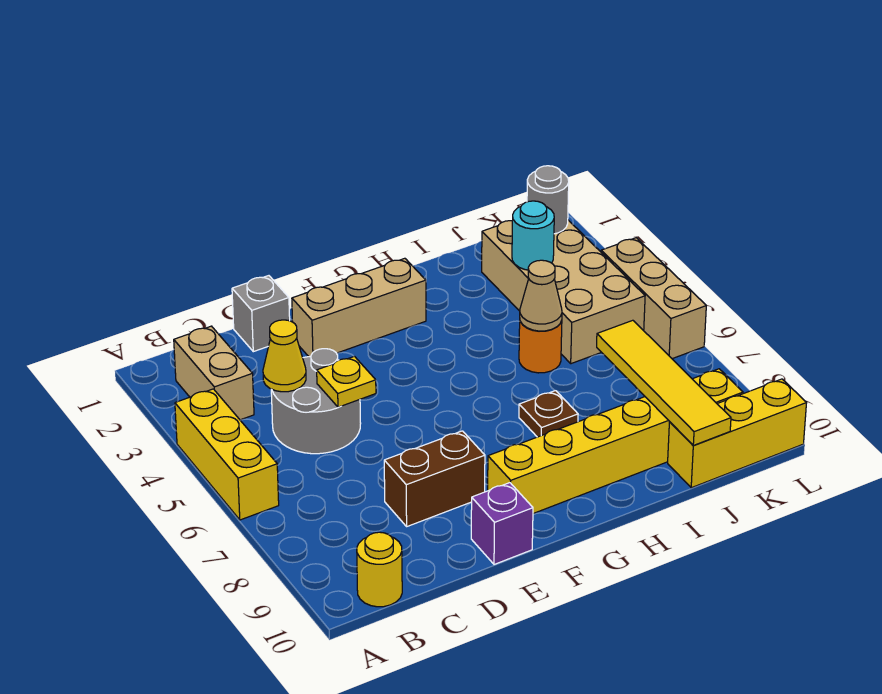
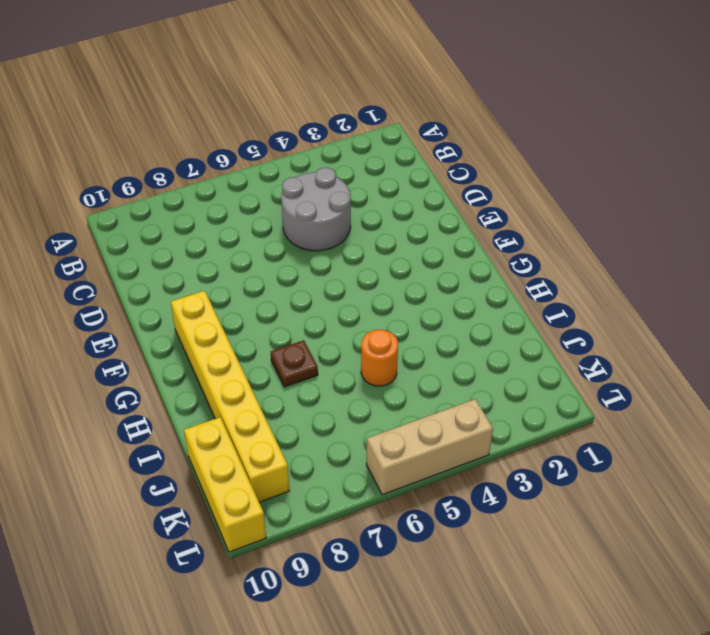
none -> yellow 1x3 brick [175,389,279,520]
none -> tan 1x2 brick [174,326,254,420]
none -> yellow 1x1 round brick [357,532,402,607]

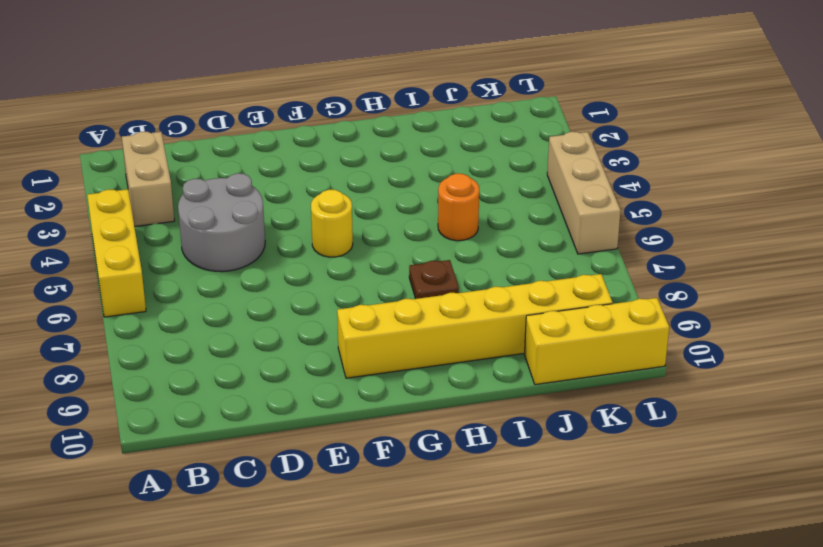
yellow 1x1 round brick [311,190,353,257] -> yellow 1x1 round brick moved to [357,532,402,607]
none -> grey 1x1 brick [232,276,290,352]
none -> brown 1x2 brick [384,431,485,526]
none -> tan 1x3 brick [292,258,426,357]

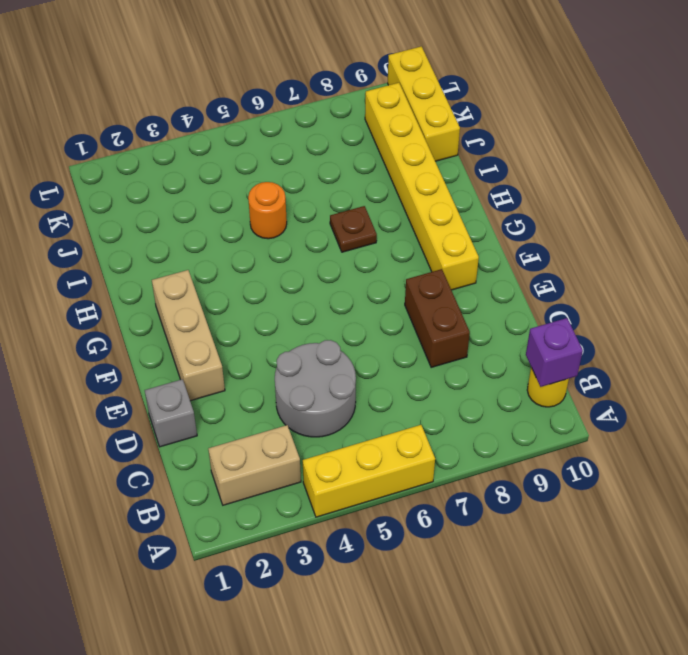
purple 1x1 brick [526,318,583,387] -> purple 1x1 brick moved to [471,483,533,564]
none -> tan 2x4 brick [482,220,645,364]
none -> tan 1x3 brick [601,238,706,359]
none -> yellow 1x1 cone [263,320,306,392]

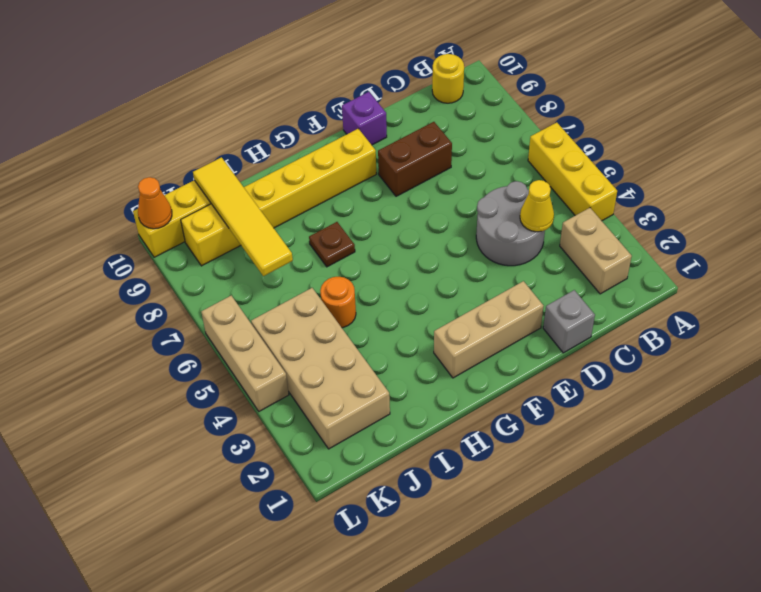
orange 1x1 cone [138,177,172,229] -> none
none -> yellow 1x1 plate [317,356,376,407]
none -> tan 1x1 cone [520,260,562,331]
none -> cyan 1x1 round brick [512,201,554,270]

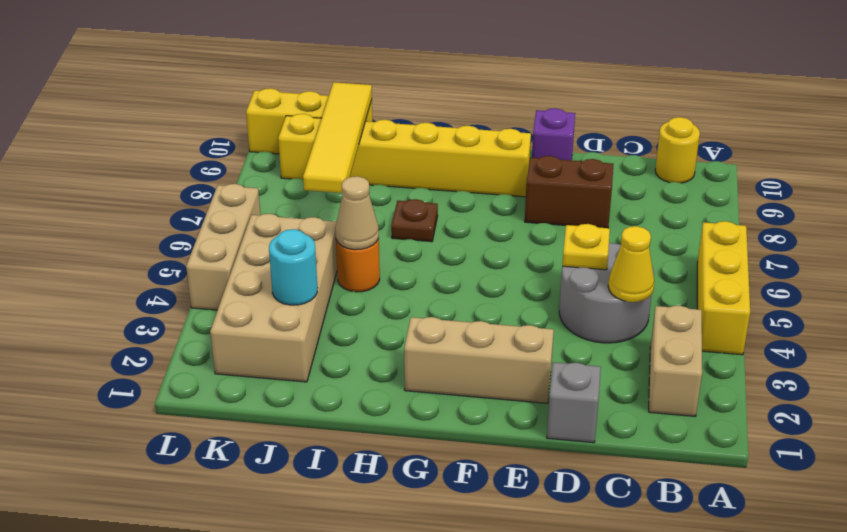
none -> grey 1x1 round brick [527,166,569,234]

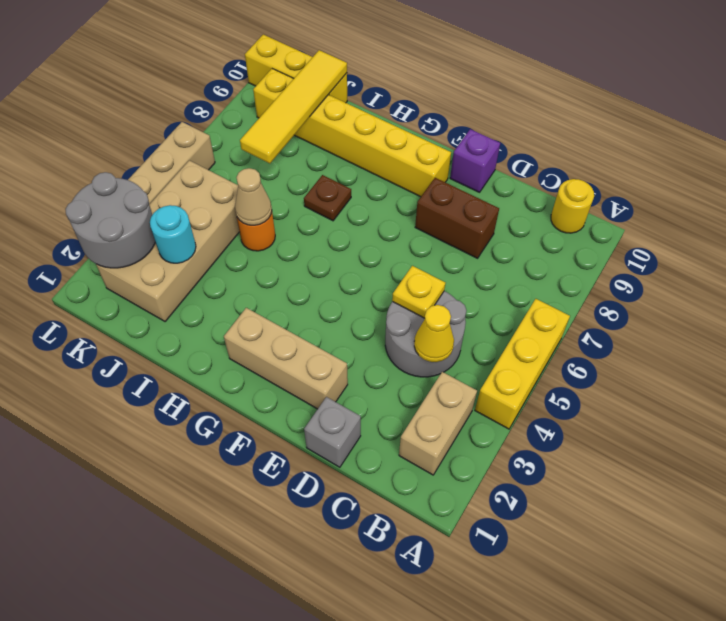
grey 2x2 round brick [65,172,155,268] -> grey 1x1 round brick [527,166,569,234]

